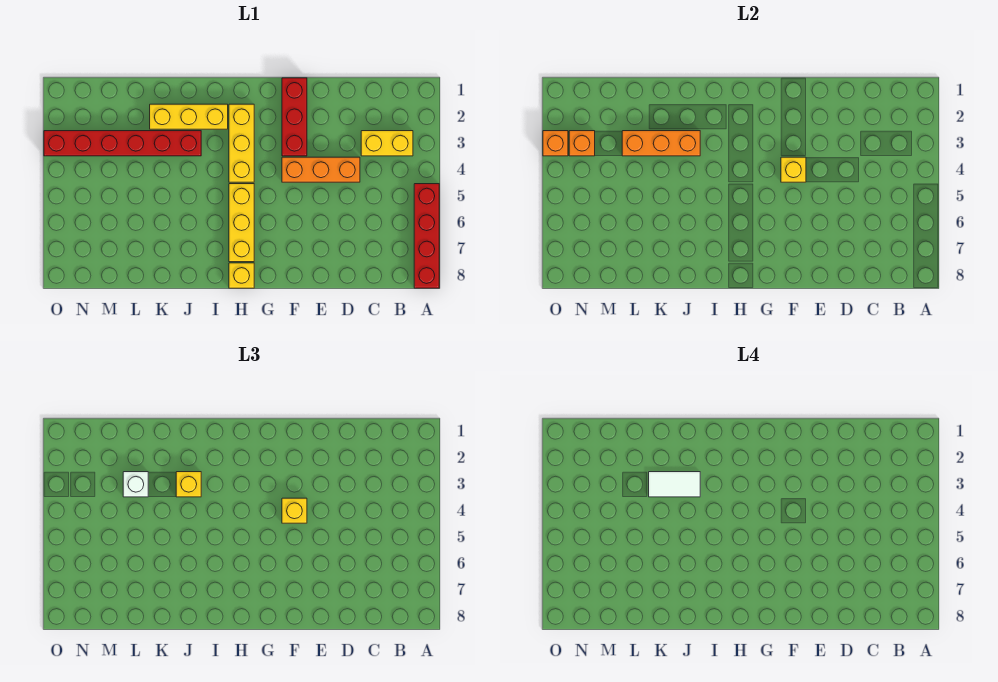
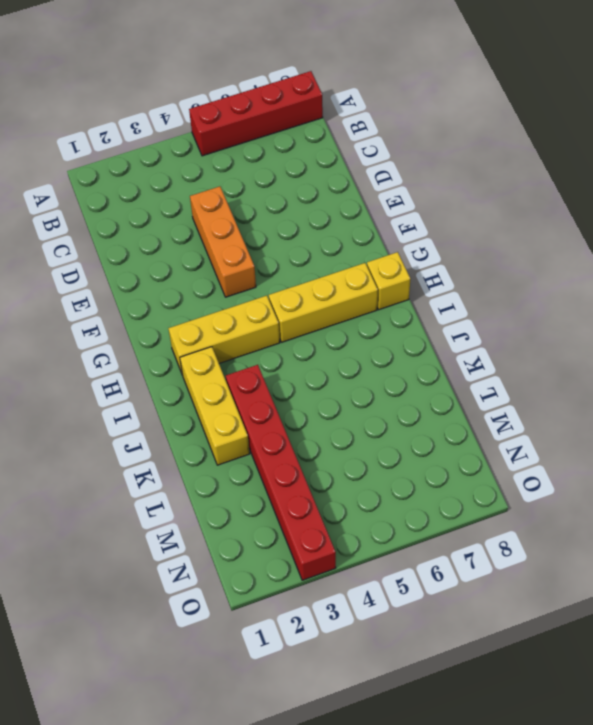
none -> yellow 1x2 brick [361,131,413,156]
none -> red 1x3 brick [282,78,307,156]
none -> yellow 1x1 brick [781,157,806,182]

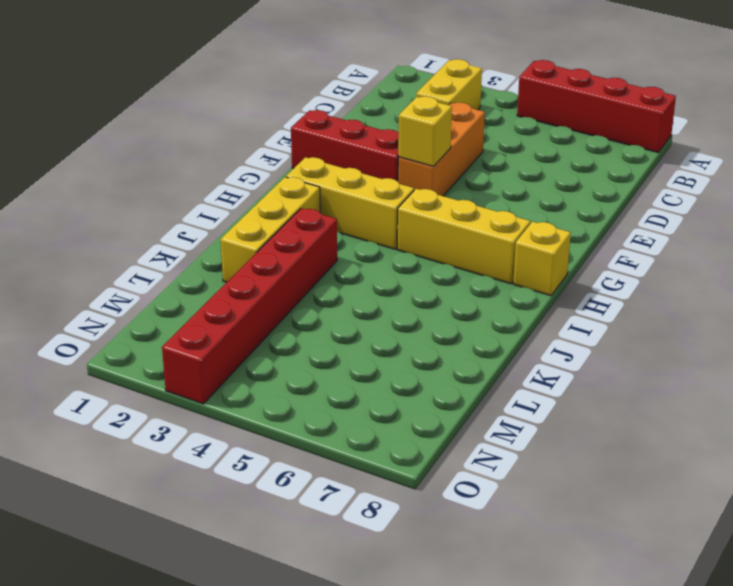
none -> orange 1x3 brick [622,131,700,156]
none -> orange 1x1 brick [569,131,595,156]
none -> orange 1x1 brick [543,131,568,156]

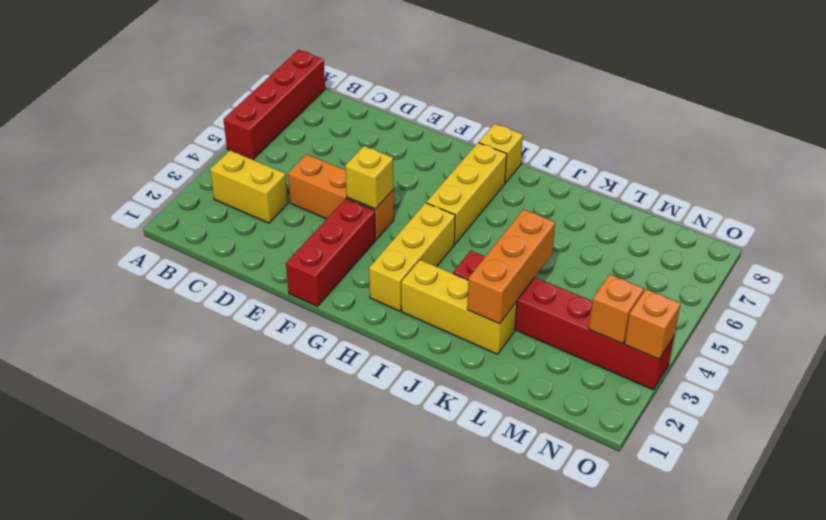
orange 1x3 brick [467,209,555,324] -> orange 1x3 brick turned to [622,131,700,156]
none -> yellow 1x1 brick [282,498,307,523]
none -> yellow 1x1 brick [176,472,201,497]
none -> white 1x1 brick [123,472,148,497]

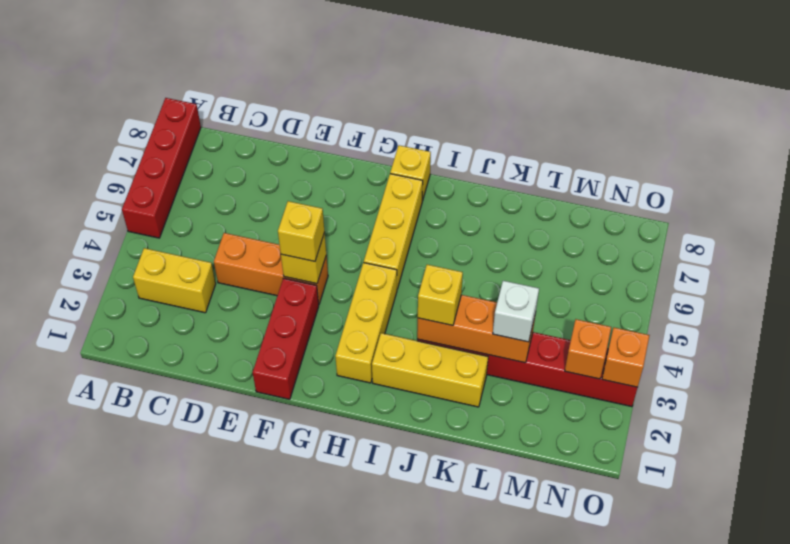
none -> white 1x2 tile [649,472,700,497]

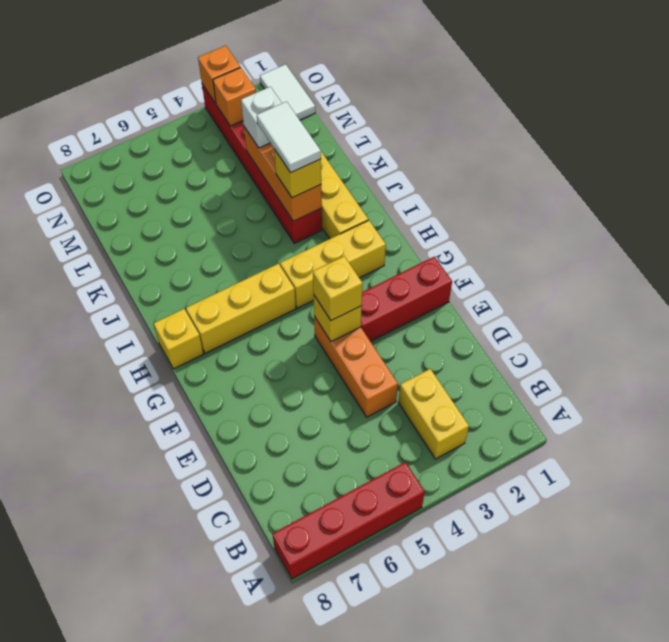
white 1x2 tile [260,64,315,120] -> none

